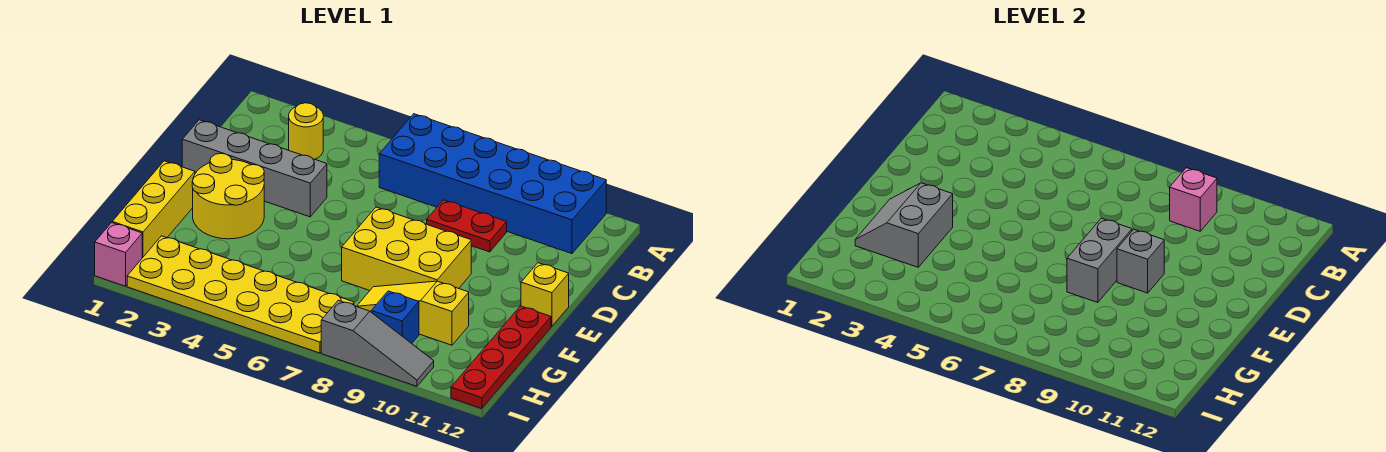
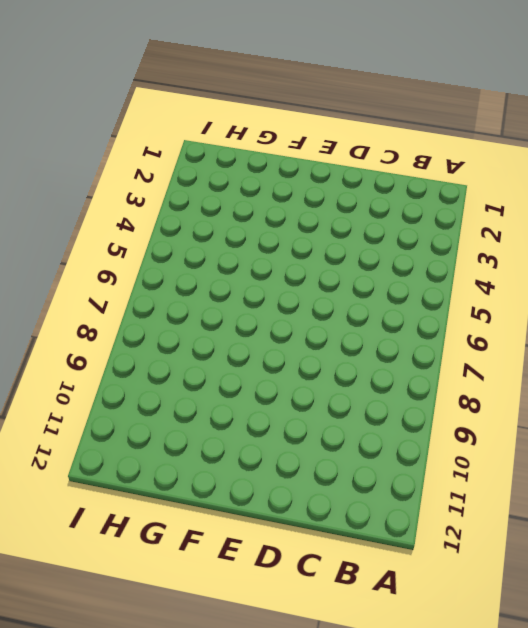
none -> blue 2x6 brick [379,114,606,254]
none -> yellow 1x1 round brick [289,103,323,159]
none -> red 1x2 plate [427,200,507,252]

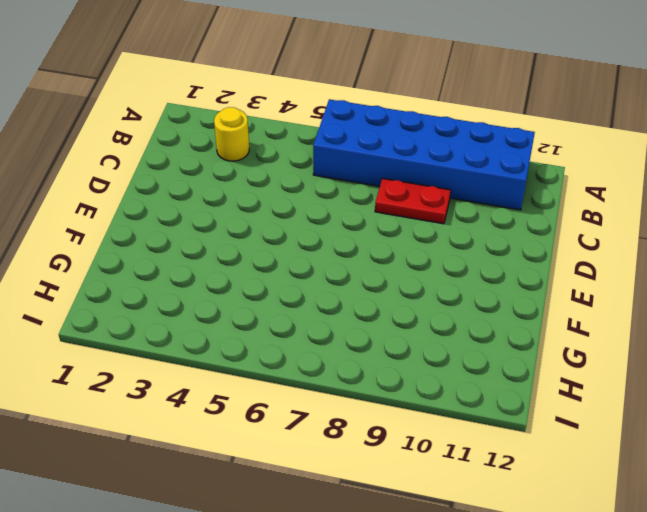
none -> grey 1x4 brick [182,120,327,217]
none -> yellow 2x2 round brick [192,153,264,239]
none -> yellow 2x3 brick [342,207,471,290]

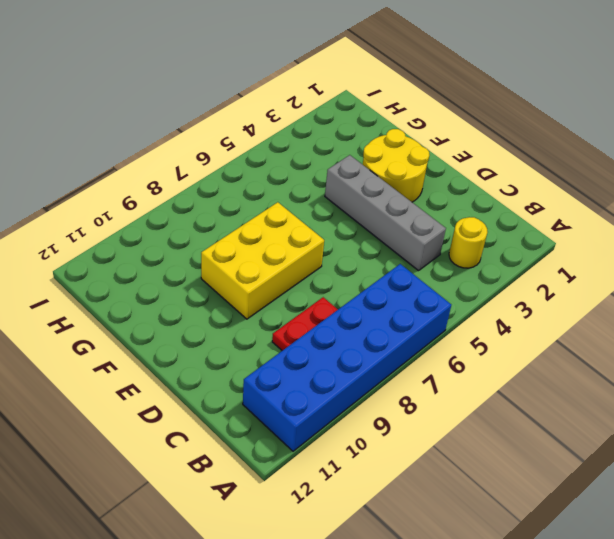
grey 1x4 brick [325,155,446,271] -> grey 1x4 brick turned to [182,120,327,217]
none -> yellow 1x1 brick [521,263,569,326]
none -> yellow 1x3 brick [112,161,195,258]
none -> red 1x4 plate [451,306,551,409]

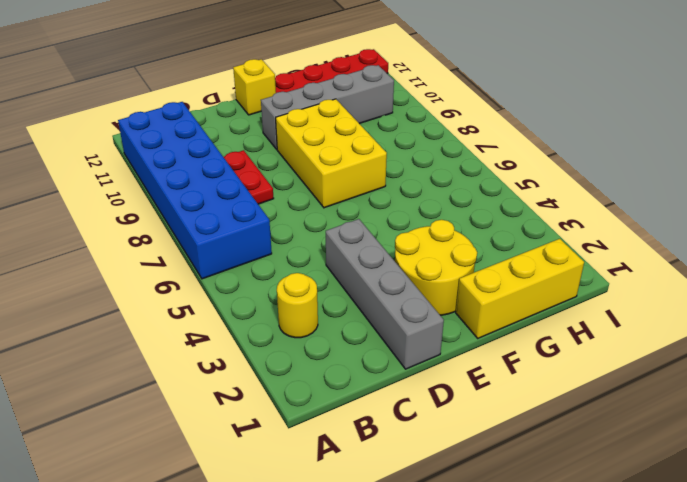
grey 1x4 brick [261,65,394,149] -> yellow 1x3 slope [357,281,469,345]
none -> yellow 2x6 plate [127,236,354,353]
none -> blue 1x1 brick [371,291,419,343]
none -> pink 1x1 brick [95,223,142,286]

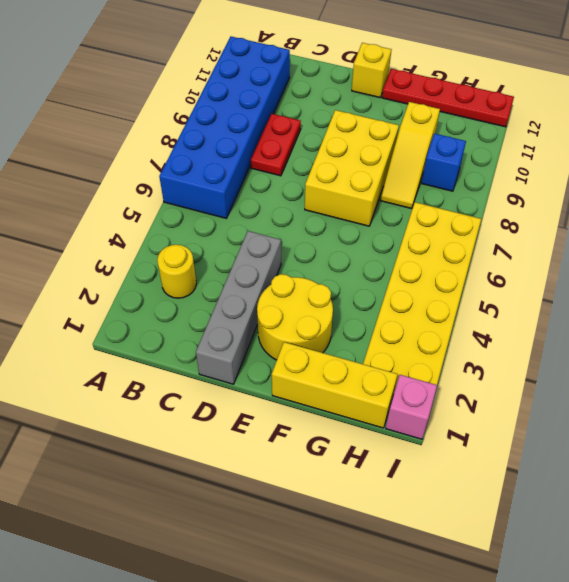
none -> grey 1x3 slope [321,300,434,386]
none -> pink 1x1 brick [1170,168,1217,231]
none -> grey 1x2 brick [1067,218,1132,302]

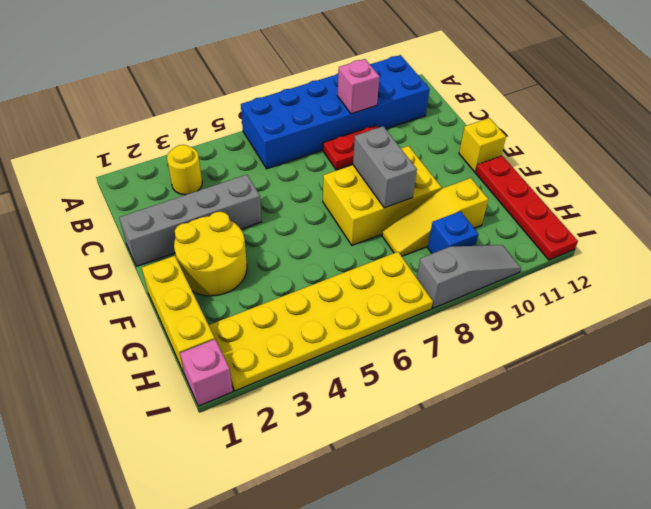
none -> grey 1x1 brick [1117,229,1164,293]
none -> grey 2x2 slope [855,183,953,267]

